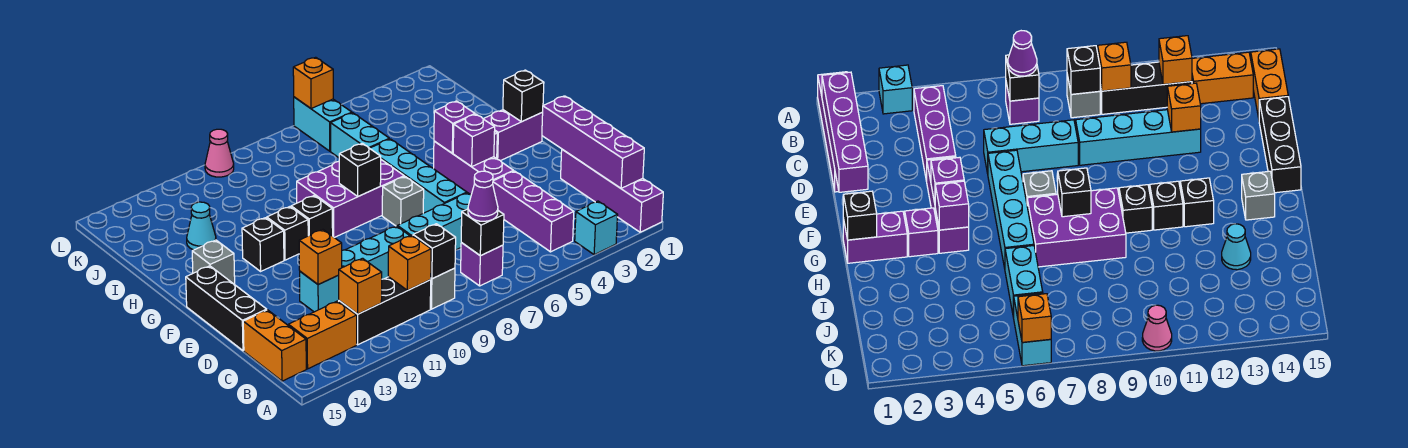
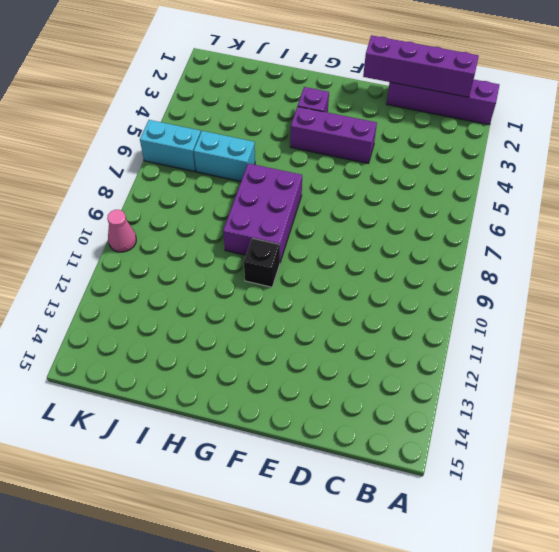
none -> cyan 1x1 brick [575,201,618,255]
none -> purple 1x3 brick [493,171,574,252]
none -> purple 1x1 brick [461,243,503,286]
none -> grey 1x1 brick [430,268,455,309]

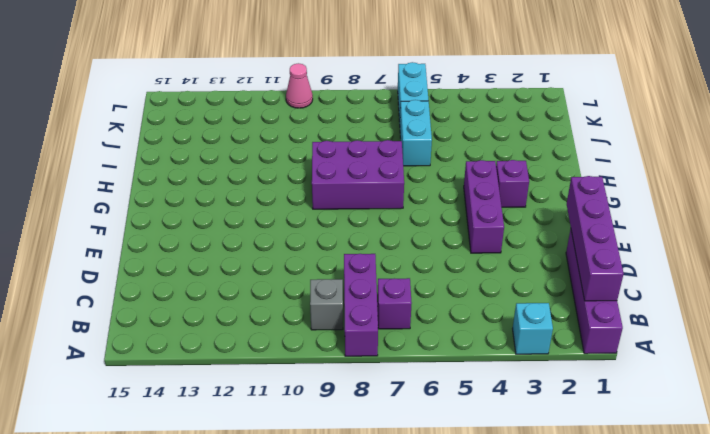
purple 1x3 brick [344,254,378,356] -> purple 1x3 brick moved to [493,171,574,252]
none -> black 1x3 brick [339,277,431,345]
none -> orange 1x2 brick [288,301,357,369]
none -> orange 1x2 brick [243,310,306,381]
none -> cyan 1x3 brick [397,193,471,250]

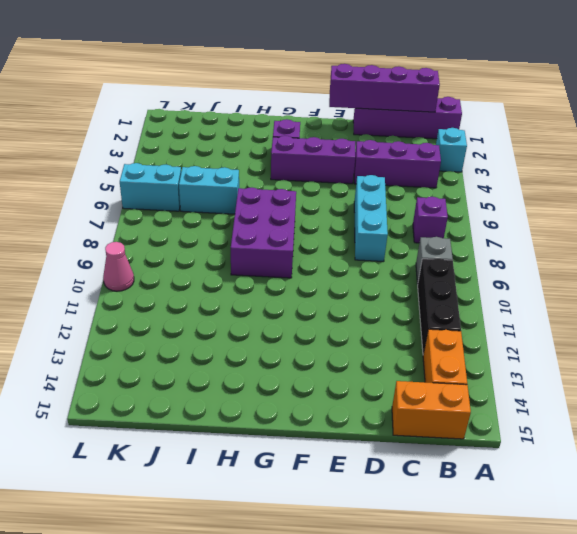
none -> cyan 1x4 brick [300,226,410,312]
none -> black 1x3 brick [186,266,267,351]
none -> cyan 1x4 brick [370,139,467,213]
none -> grey 1x1 brick [382,176,424,226]

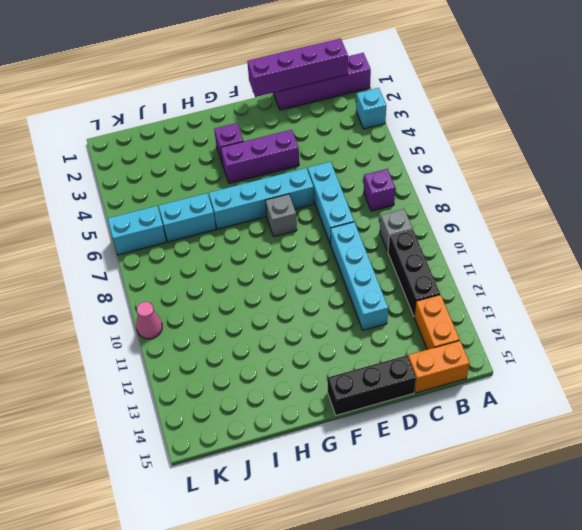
none -> purple 1x3 brick [493,171,574,252]
none -> purple 1x2 brick [484,110,543,161]
none -> purple 2x3 brick [297,160,404,238]
none -> black 1x1 brick [291,196,333,236]

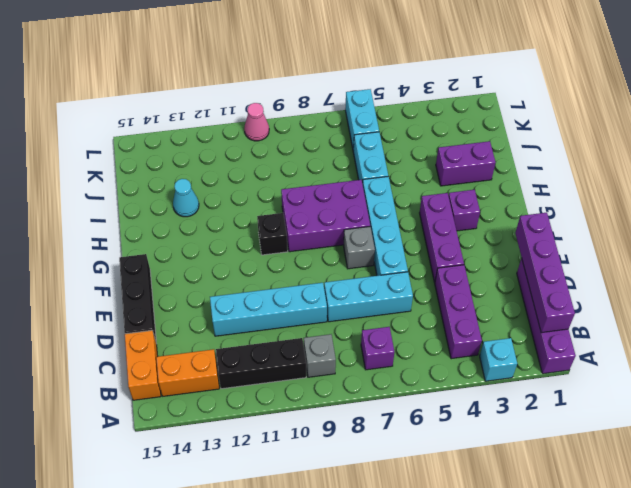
purple 1x2 brick [436,141,496,186] -> purple 1x2 brick moved to [484,110,543,161]
none -> black 1x1 brick [267,207,308,260]
none -> black 1x1 brick [242,218,284,271]
none -> grey 1x1 brick [192,240,235,284]
none -> black 1x1 brick [461,209,504,256]

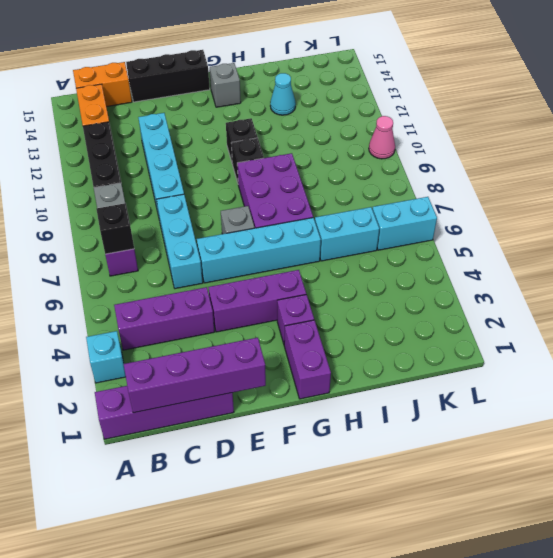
none -> black 1x1 brick [242,218,284,271]
none -> black 1x1 brick [413,224,456,279]
none -> orange 1x1 brick [388,235,431,290]
none -> orange 1x1 brick [339,258,382,314]

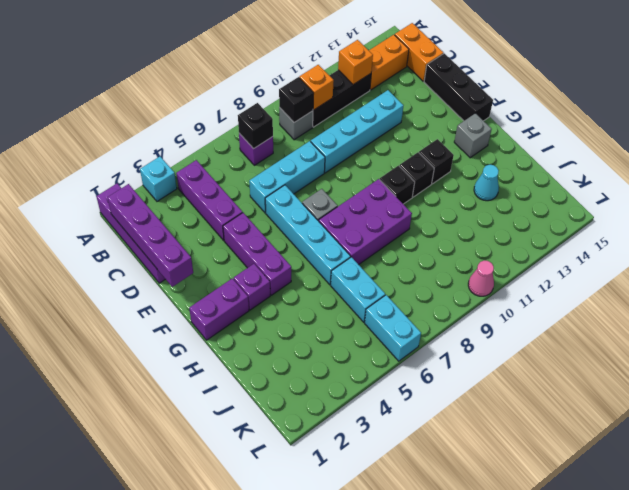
none -> orange 1x1 brick [299,230,342,285]
none -> purple 1x1 brick [453,114,495,167]
none -> black 1x1 brick [503,70,544,122]
none -> purple 1x1 brick [434,101,475,153]

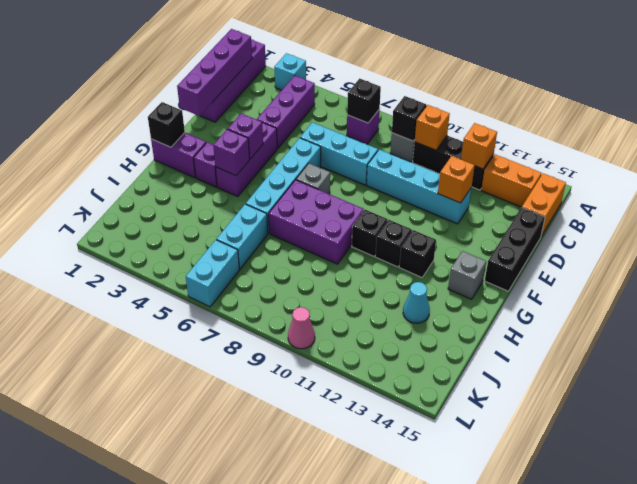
none -> black 1x1 brick [339,143,381,196]
none -> orange 1x1 brick [293,57,333,109]
none -> purple 1x1 cone [468,171,498,221]

